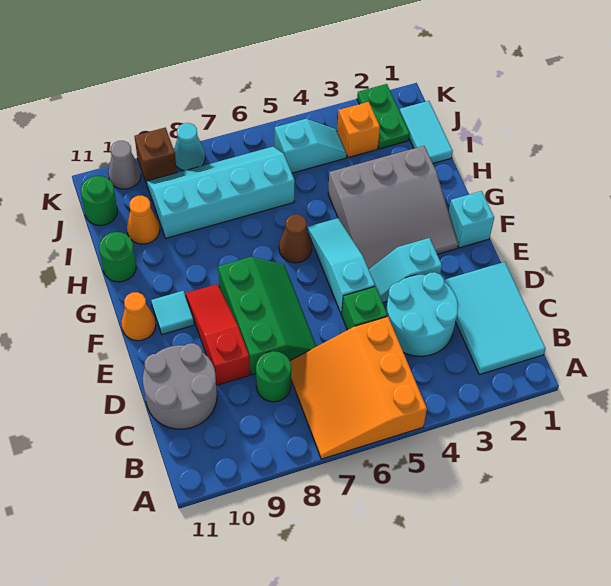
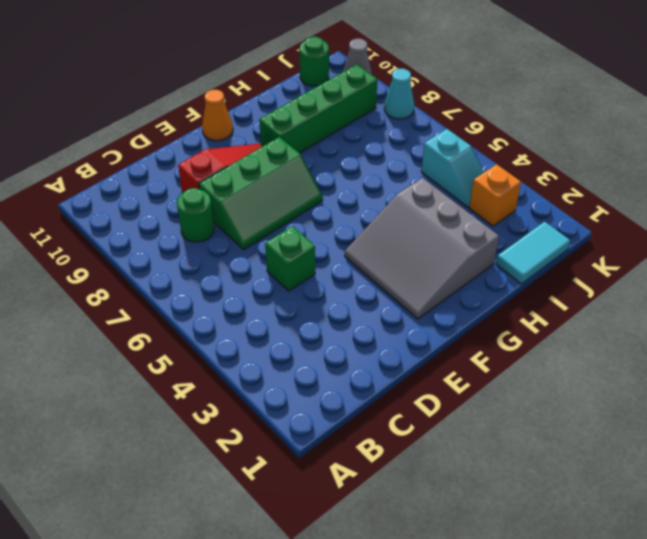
green 1x4 brick [259,65,377,153] -> cyan 2x4 slope [146,147,295,238]
none -> orange 3x3 slope [290,316,427,459]
none -> cyan 2x3 tile [444,262,546,375]
none -> cyan 2x2 round brick [386,272,458,356]

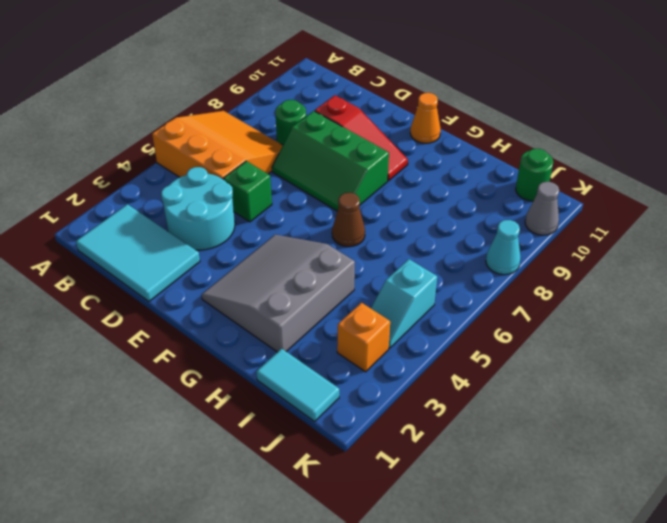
none -> grey 2x2 round brick [143,343,217,429]
none -> cyan 1x2 slope [369,238,442,303]
none -> cyan 1x3 slope [307,218,375,315]

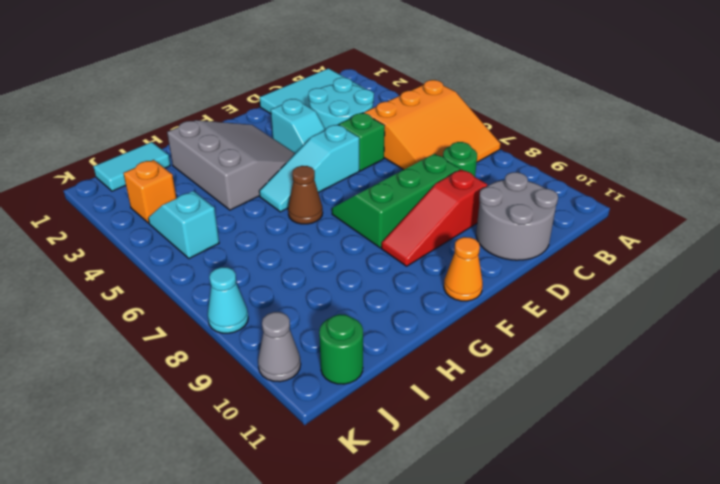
none -> cyan 1x1 brick [449,191,494,248]
none -> cyan 1x1 tile [151,291,194,334]
none -> green 1x1 round brick [99,232,136,282]

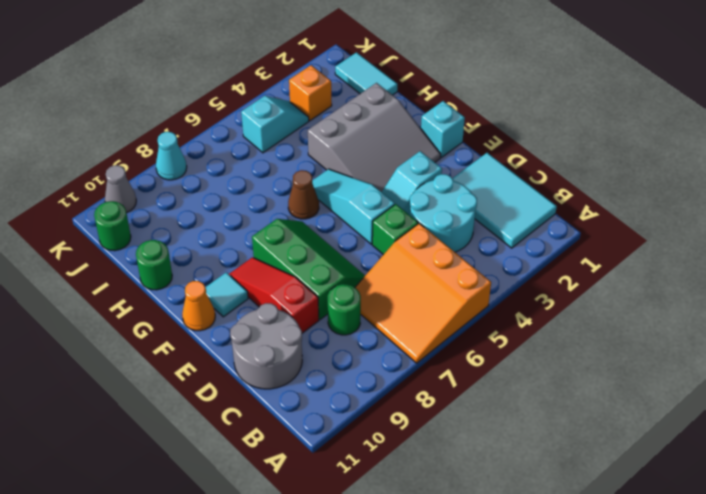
none -> cyan 2x4 slope [146,147,295,238]
none -> orange 1x1 cone [127,196,160,244]
none -> green 1x2 plate [357,84,409,149]

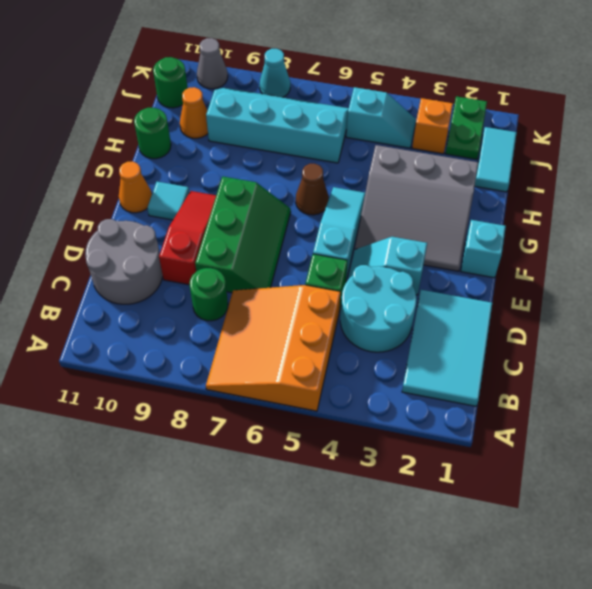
none -> brown 1x1 brick [135,128,177,184]

